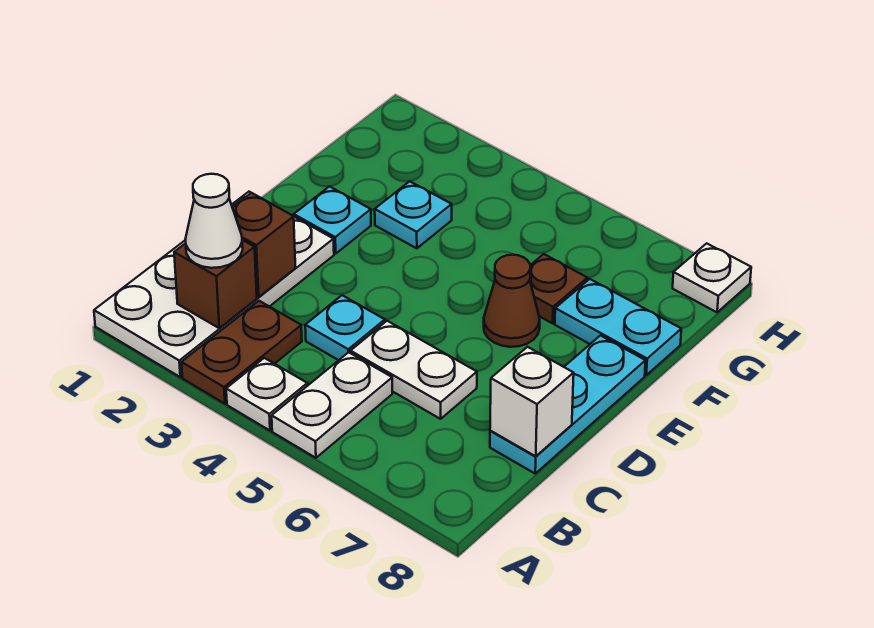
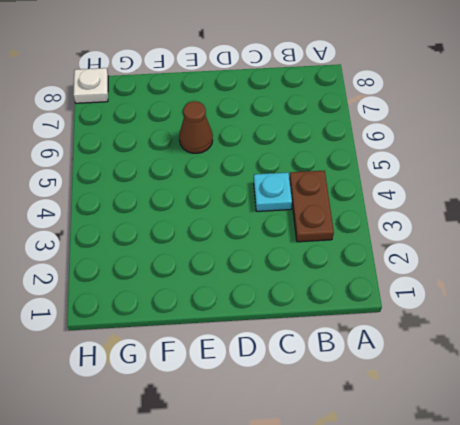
brown 1x2 plate [289,171,334,242] -> brown 1x2 plate turned to [181,301,302,404]
none -> white 2x4 plate [94,192,334,377]
none -> white 1x1 plate [226,358,307,431]
none -> white 1x2 plate [272,352,392,458]

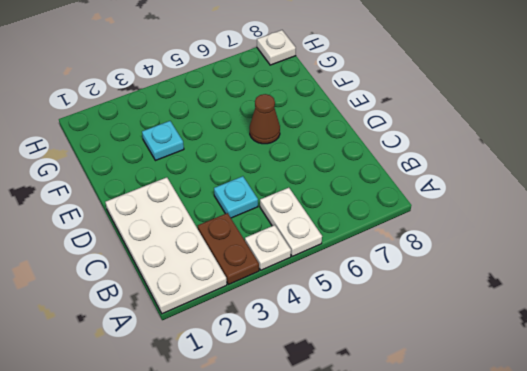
none -> white 1x2 plate [351,321,477,419]
none -> cyan 1x3 plate [490,336,645,473]
none -> cyan 1x1 plate [294,186,371,254]

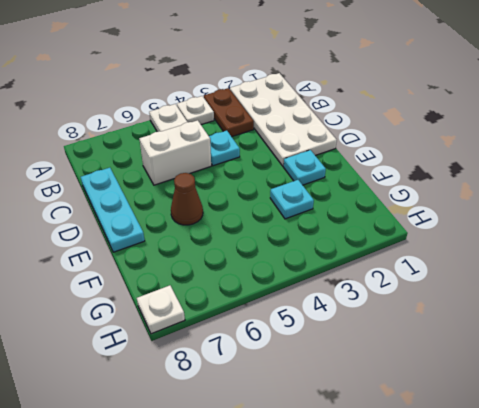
white 1x2 brick [139,120,211,185] -> white 1x2 plate [351,321,477,419]
none -> brown 1x1 plate [530,254,587,323]
none -> cyan 1x2 plate [555,279,681,375]
none -> brown 1x1 brick [174,240,257,328]

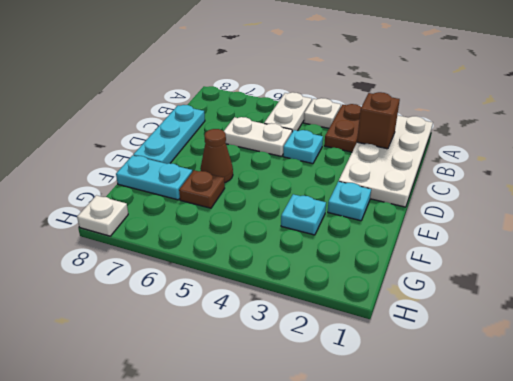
none -> brown 1x1 brick [232,193,295,297]
none -> white 1x1 brick [490,347,574,456]
none -> white 1x1 cone [186,174,243,268]

